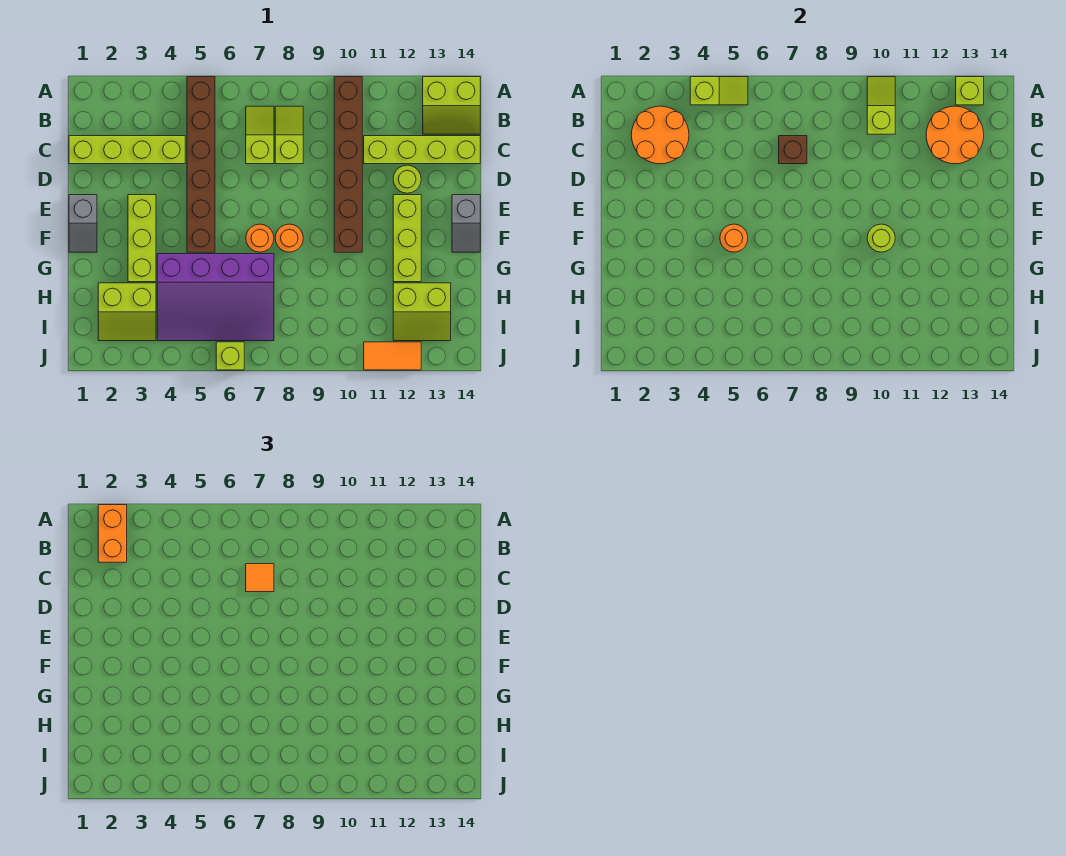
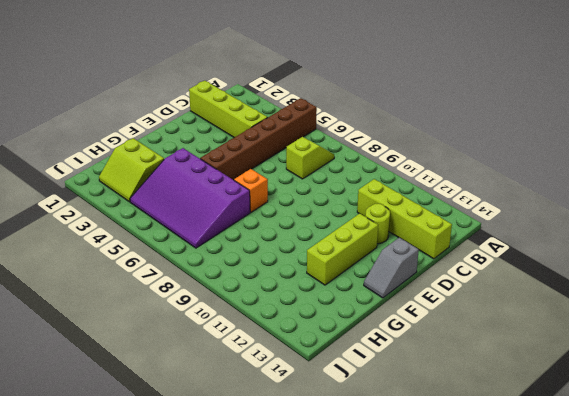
orange 1x1 brick [234,169,268,212] -> orange 1x1 round brick [246,224,274,252]
none -> brown 1x6 brick [334,77,362,252]
none -> lime 2x2 slope [423,77,480,134]
none -> lime 1x2 slope [275,106,303,164]

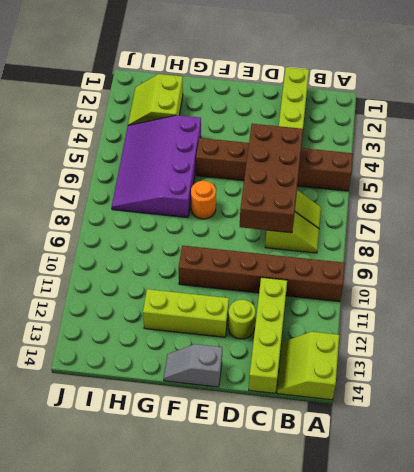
brown 2x4 brick [240,124,303,233] -> brown 1x1 brick [779,136,807,164]
none -> grey 1x2 slope [69,195,97,252]
none -> lime 1x3 brick [128,195,156,282]
none -> orange 1x1 round brick [275,224,303,252]

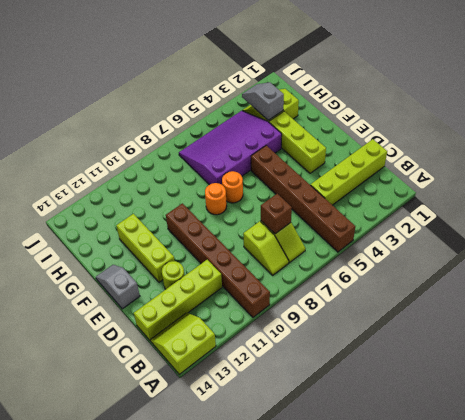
grey 1x2 slope [242,82,284,120] -> grey 1x2 slope moved to [69,195,97,252]
none -> lime 2x2 slope [393,283,451,341]
none -> lime 1x1 brick [216,342,244,370]
none -> orange 1x2 tile [364,342,421,370]

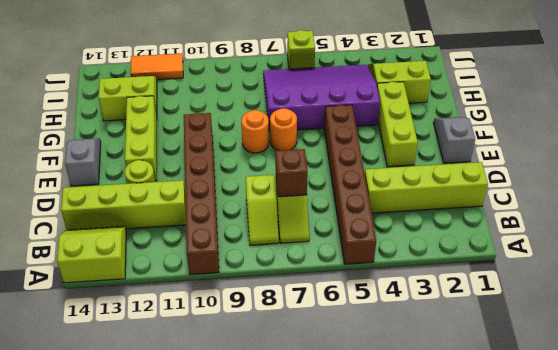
none -> lime 1x2 slope [690,77,748,105]
none -> lime 1x2 slope [867,77,895,134]
none -> lime 1x1 brick [956,77,984,105]

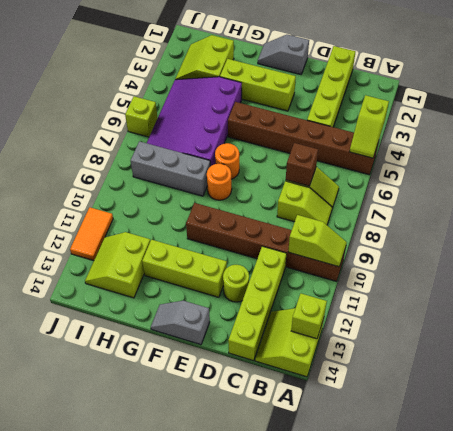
grey 1x3 brick [131,141,210,196] -> none
none -> orange 2x2 round brick [631,106,689,164]
none -> orange 2x2 round brick [926,106,984,164]
none -> orange 1x1 round brick [720,224,748,252]

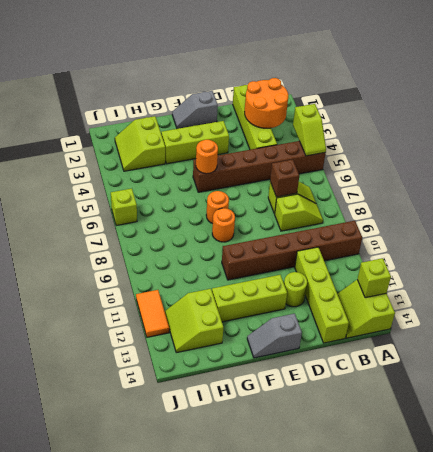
none -> purple 3x4 slope [157,254,274,341]
none -> lime 1x2 slope [867,77,895,134]
none -> orange 2x2 round brick [926,106,984,164]

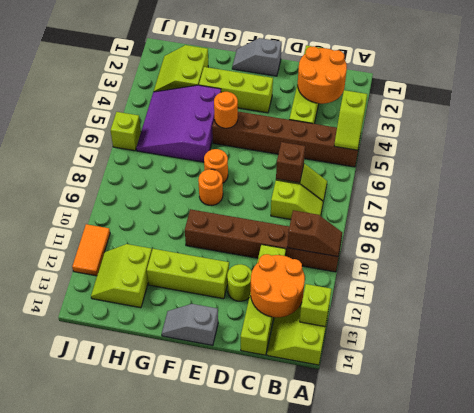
brown 1x2 slope [287,210,342,257] -> lime 1x2 slope [867,77,895,134]
purple 3x3 slope [136,85,221,162] -> purple 3x4 slope [157,254,274,341]
none -> lime 1x1 round brick [867,224,895,252]
none -> orange 1x2 brick [98,505,127,562]
none -> orange 1x1 tile [246,564,274,592]

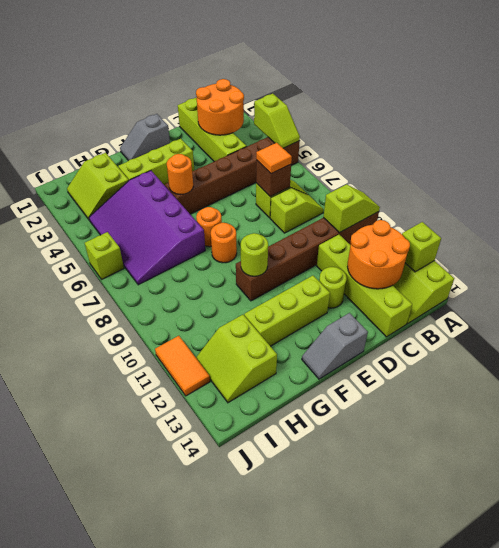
none -> orange 1x2 brick [98,505,127,562]

